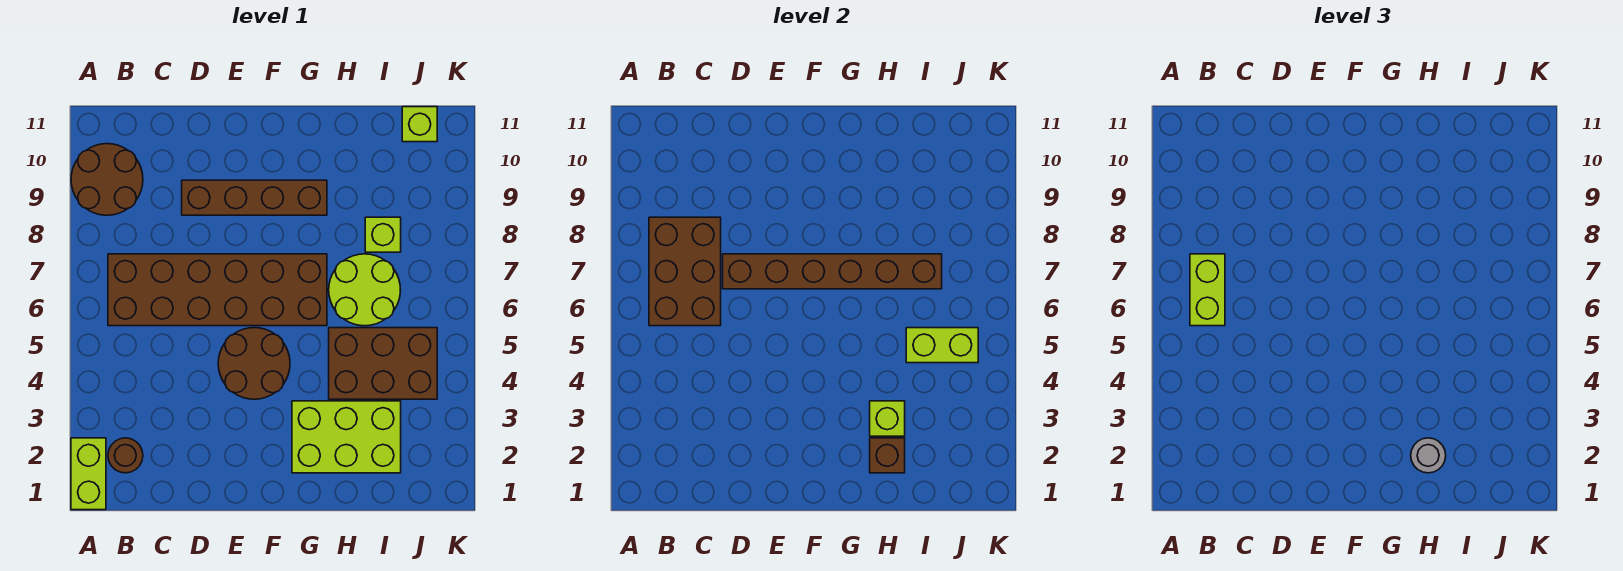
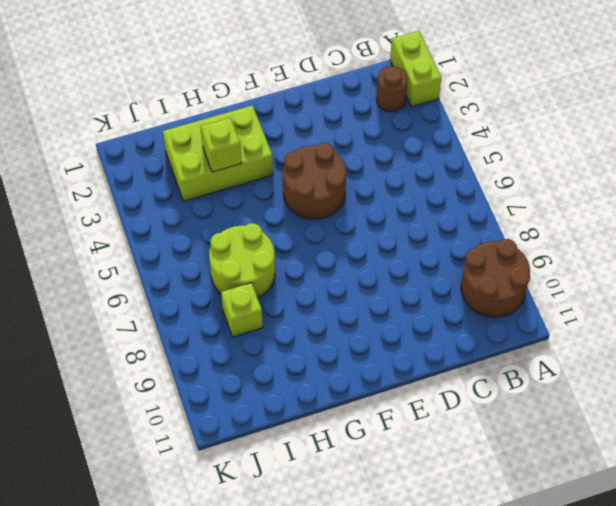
none -> brown 2x6 brick [108,254,327,326]
none -> brown 1x4 brick [182,180,327,215]
none -> brown 2x3 brick [329,328,437,399]

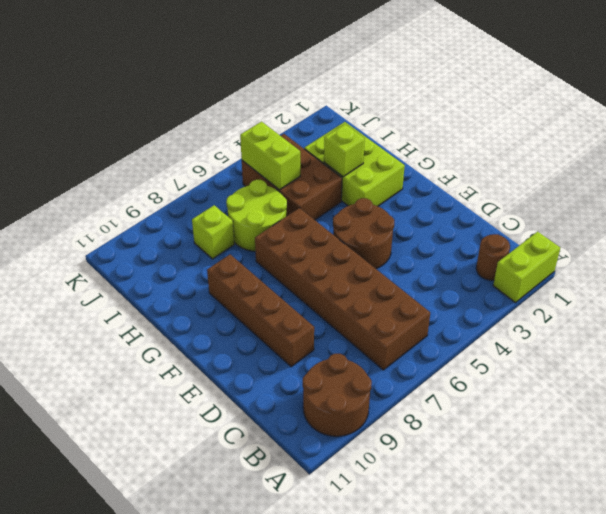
none -> lime 1x1 brick [402,107,437,142]
none -> brown 2x3 brick [649,217,721,326]
none -> brown 1x6 brick [723,254,942,289]

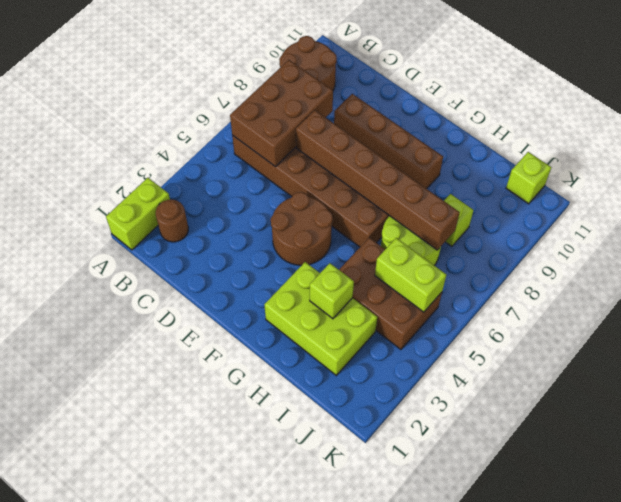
none -> brown 1x1 brick [870,438,905,473]
none -> lime 1x2 brick [1190,254,1225,326]
none -> grey 1x1 round brick [1411,438,1446,473]

